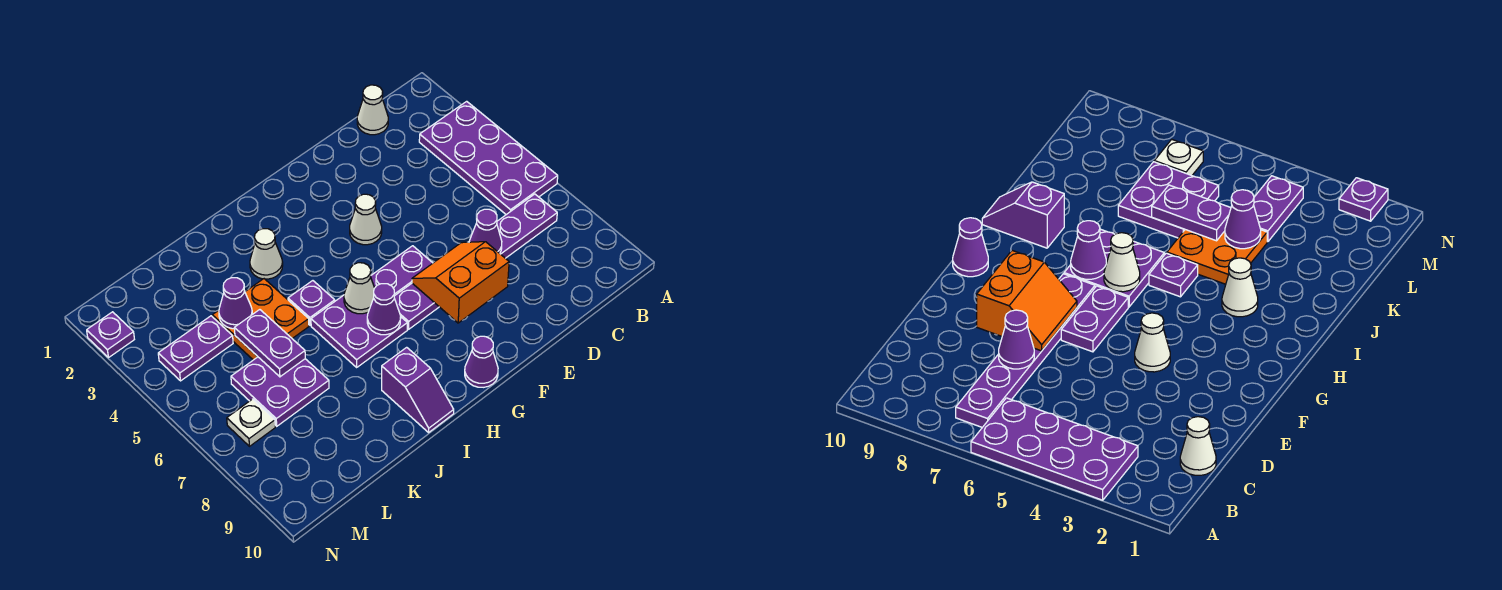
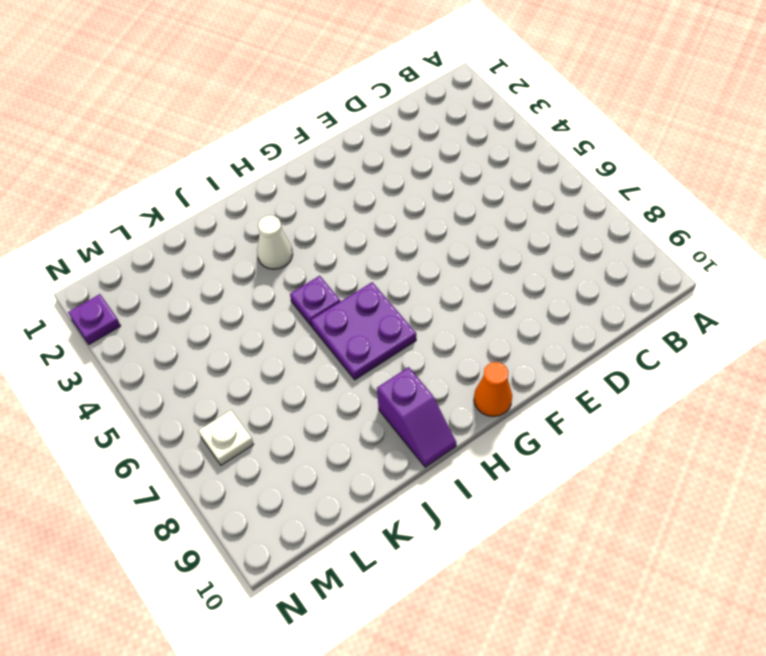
orange 1x1 cone [474,362,512,417] -> purple 1x1 cone [465,336,498,387]
none -> purple 2x4 plate [419,101,558,215]
none -> purple 1x6 plate [394,194,557,329]
none -> white 1x1 cone [357,85,388,135]

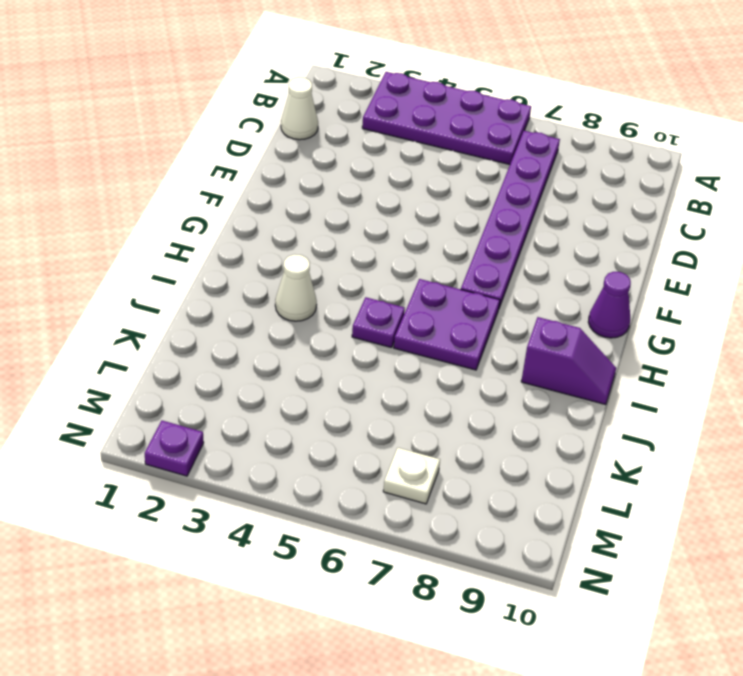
none -> white 1x1 cone [350,194,382,245]
none -> purple 1x2 plate [370,246,432,296]
none -> orange 2x2 plate [212,279,309,360]

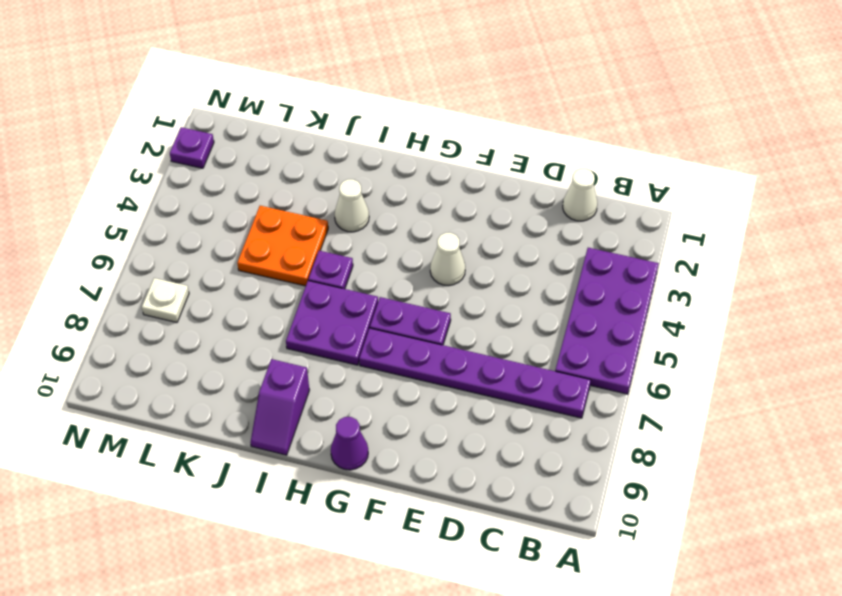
none -> purple 2x2 plate [231,357,329,426]
none -> purple 1x2 plate [158,316,233,381]
none -> purple 1x1 cone [469,209,502,253]

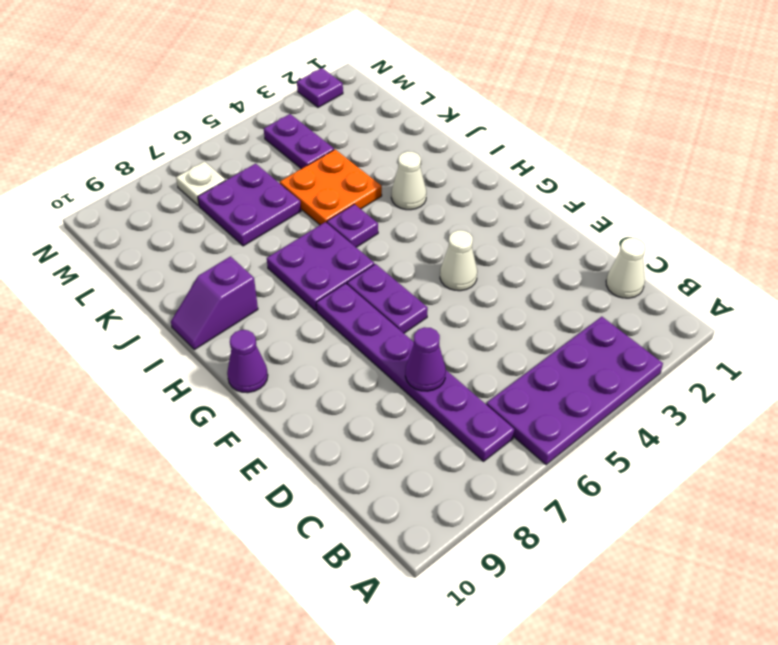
none -> orange 2x2 slope [412,242,509,323]
none -> white 1x1 cone [344,263,374,314]
none -> purple 1x1 cone [367,284,401,335]

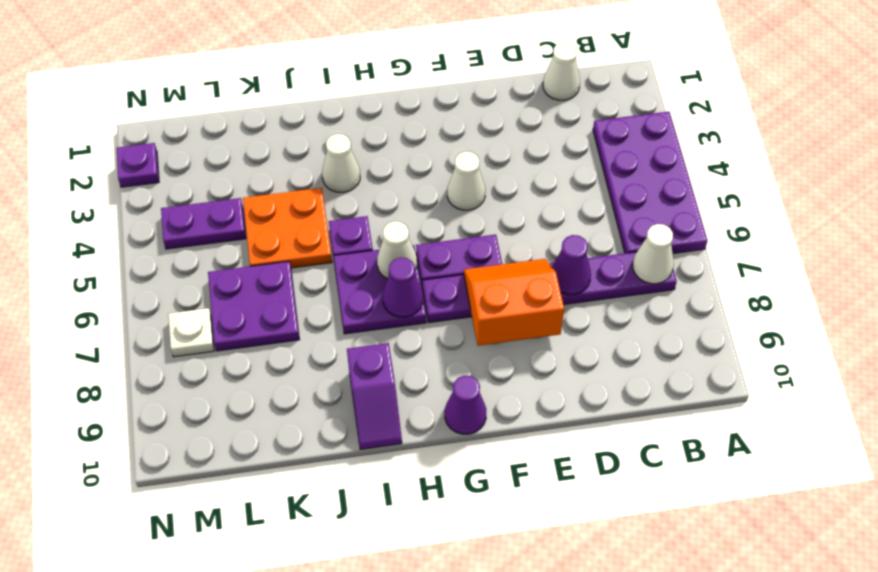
white 1x1 cone [633,224,674,284] -> none
none -> purple 1x1 cone [219,278,252,329]
none -> purple 1x2 plate [234,310,305,377]

